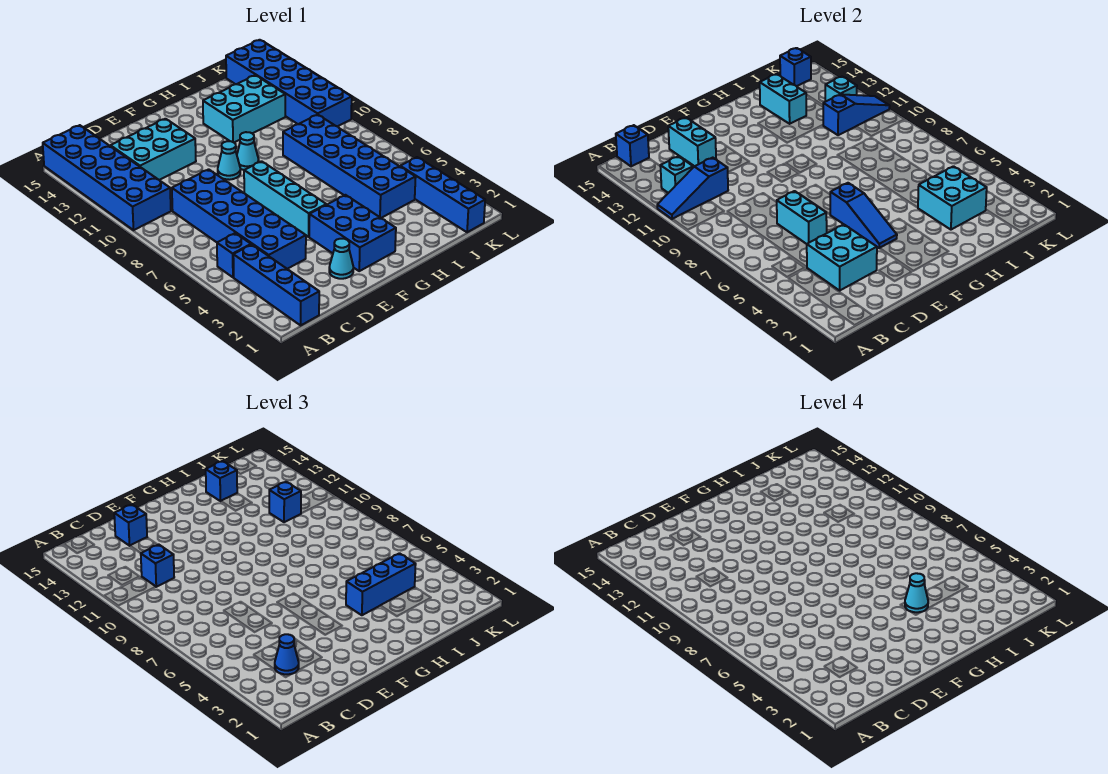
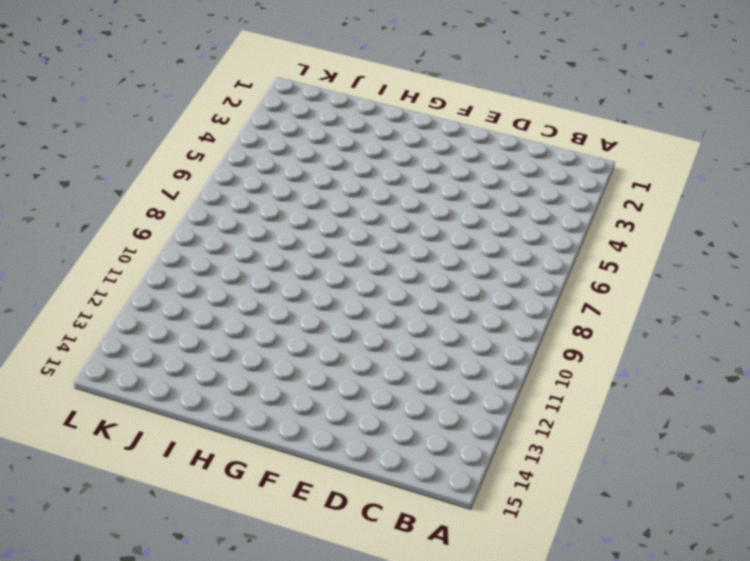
none -> blue 2x6 brick [43,125,171,230]
none -> blue 1x4 brick [233,245,319,325]
none -> blue 1x1 brick [217,233,251,277]
none -> blue 2x6 brick [172,169,306,269]

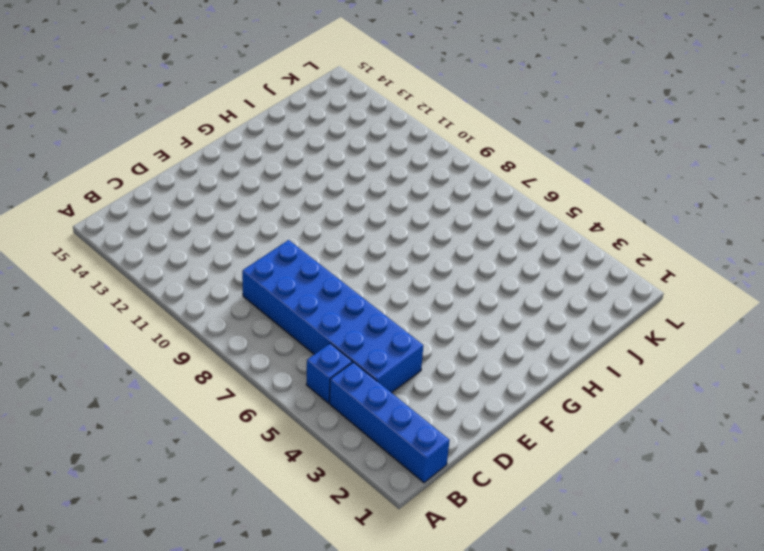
none -> blue 2x6 brick [43,125,171,230]
none -> cyan 2x3 brick [111,119,196,180]
none -> cyan 1x1 cone [329,239,353,279]
none -> blue 2x3 brick [309,195,396,271]

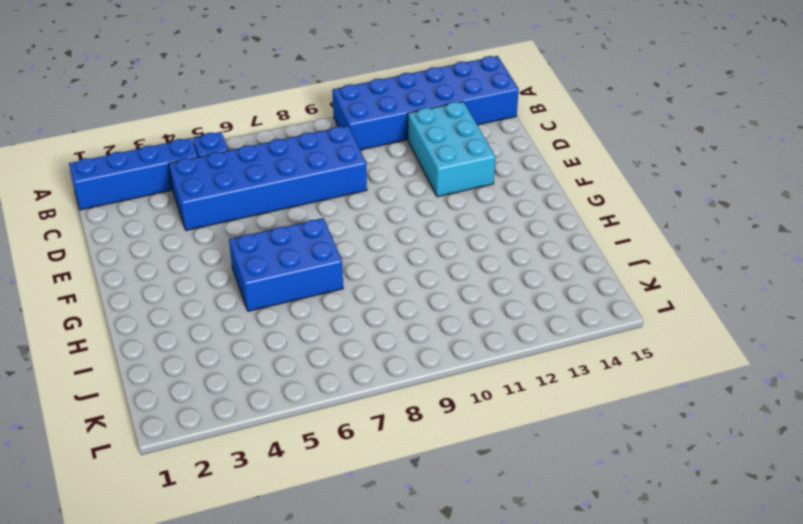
blue 2x3 brick [229,218,343,311] -> blue 2x3 brick moved to [309,195,396,271]
none -> cyan 1x1 cone [329,239,353,279]
none -> cyan 1x4 brick [244,161,326,237]
none -> cyan 1x1 cone [218,141,240,180]
none -> cyan 1x1 cone [237,132,259,170]

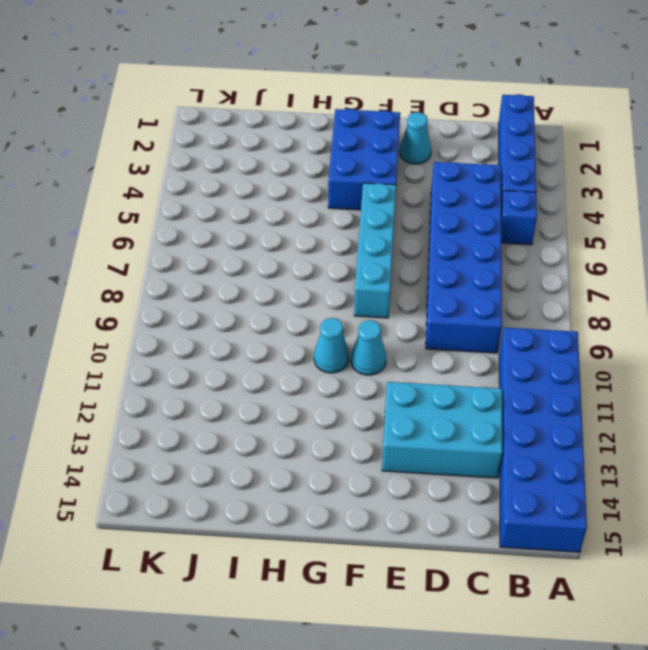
none -> cyan 2x3 brick [203,75,285,142]
none -> blue 2x6 brick [283,115,416,218]
none -> blue 1x4 brick [400,157,485,232]
none -> blue 2x6 brick [226,40,352,126]

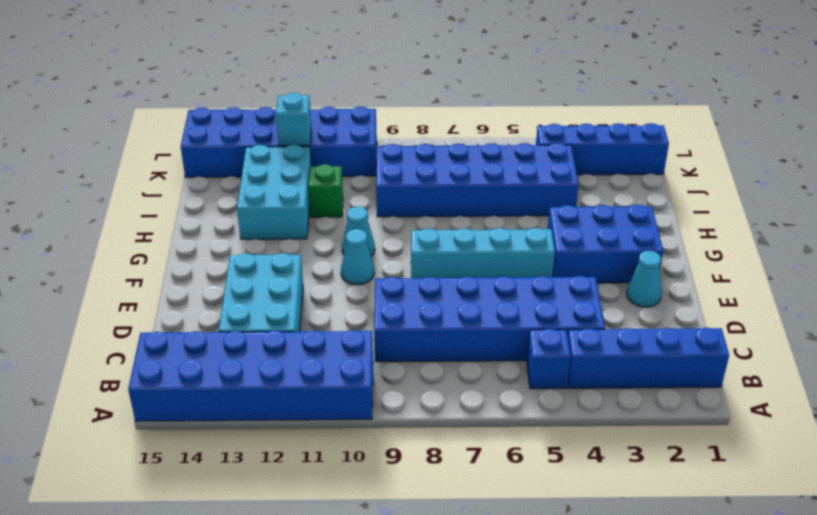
green 1x1 brick [308,164,343,217] -> none
none -> blue 1x3 slope [657,158,728,219]
none -> cyan 1x1 brick [660,156,693,193]
none -> blue 1x1 brick [616,125,649,166]
none -> cyan 2x2 brick [807,224,877,290]

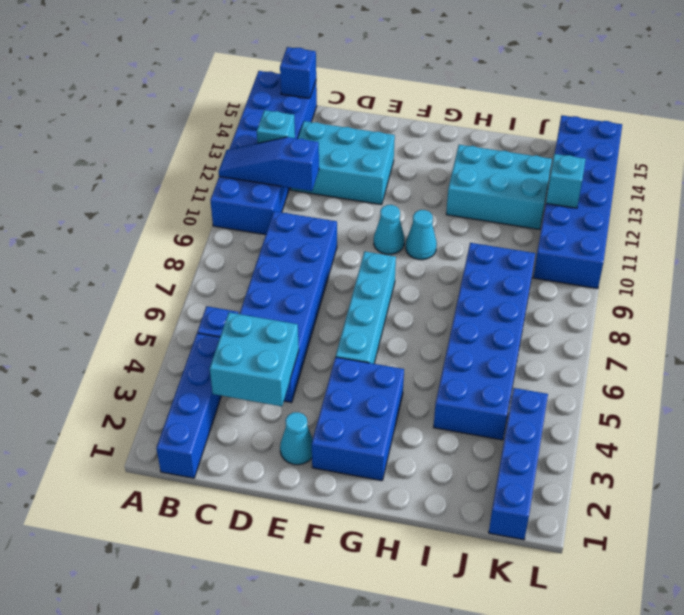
none -> cyan 1x2 brick [777,191,827,244]
none -> cyan 1x2 brick [668,118,716,166]
none -> blue 1x3 slope [830,183,897,248]
none -> cyan 2x2 brick [918,166,987,230]

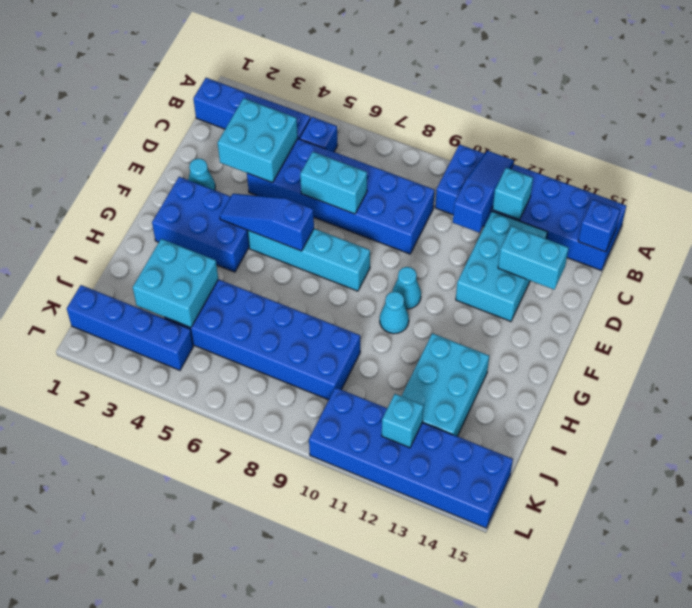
none -> cyan 1x2 brick [760,74,806,124]
none -> blue 1x3 slope [823,94,890,135]
none -> blue 1x1 brick [780,48,811,86]
none -> blue 1x1 cone [275,634,299,674]

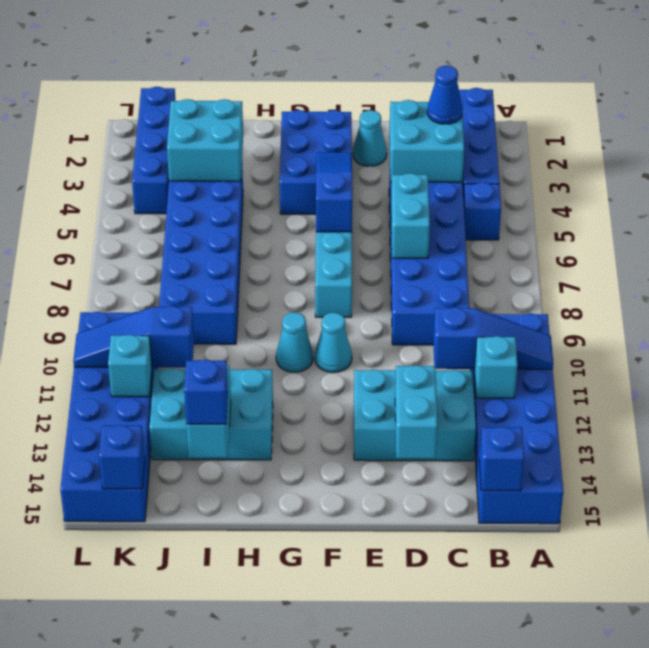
none -> blue 1x1 brick [141,545,174,587]
none -> blue 1x1 brick [114,505,147,546]
none -> blue 1x3 brick [346,553,416,615]
none -> blue 1x1 brick [269,482,301,522]

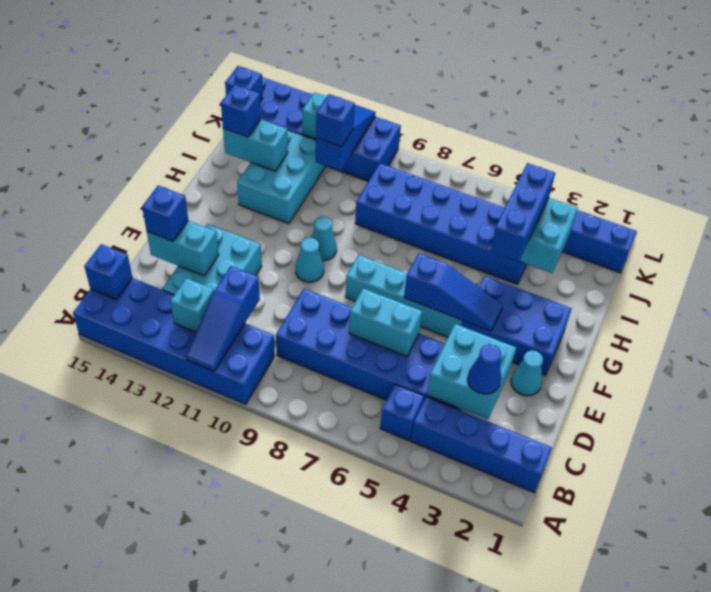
none -> blue 1x1 brick [141,545,174,587]
none -> cyan 1x1 cone [905,573,928,612]

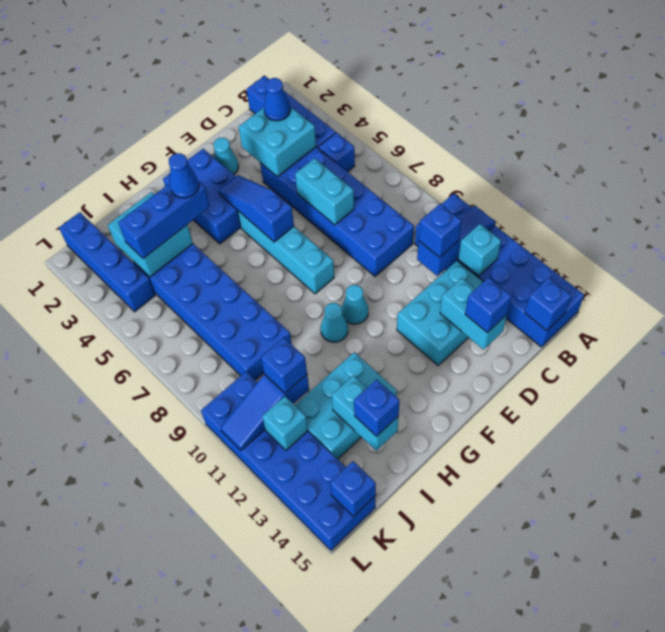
blue 1x1 cone [169,153,199,198] -> cyan 1x1 cone [905,573,928,612]

